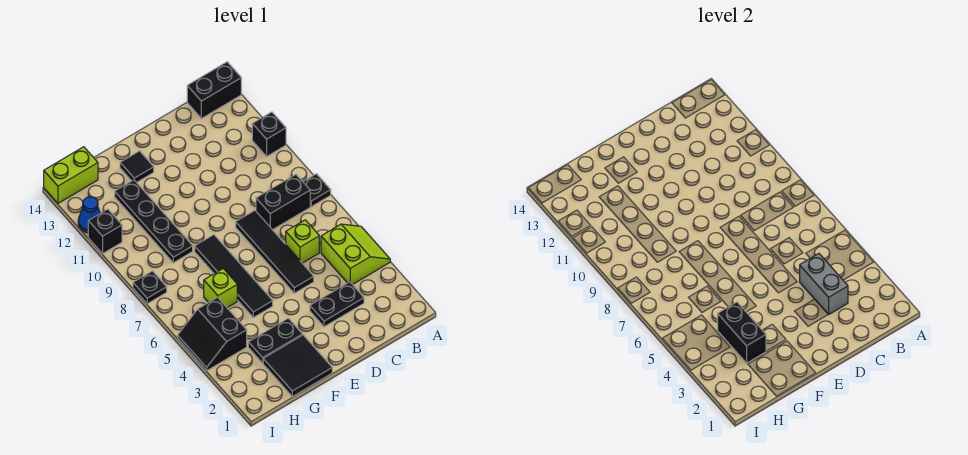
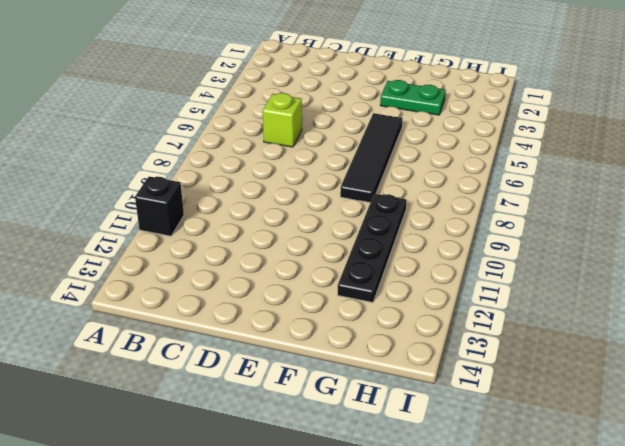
green 1x2 plate [380,80,446,115] -> black 1x2 plate [248,318,303,363]
none -> lime 2x2 slope [321,224,390,285]
none -> black 1x1 plate [303,174,331,207]
none -> black 1x2 brick [187,62,241,118]

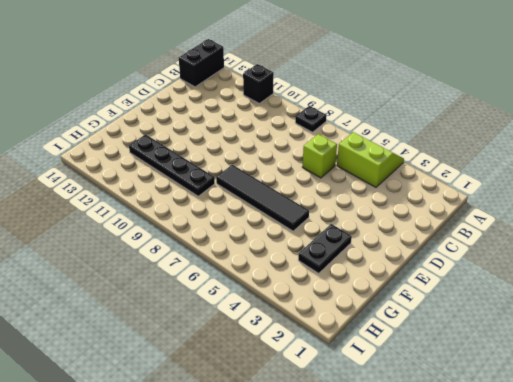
none -> black 1x2 brick [256,174,310,230]
none -> black 1x2 plate [310,282,364,327]
none -> black 1x4 tile [236,210,314,293]

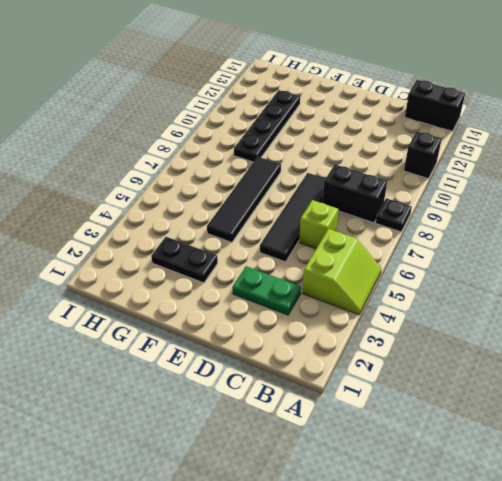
green 1x2 plate [233,266,301,315] -> black 1x2 plate [310,282,364,327]
none -> black 2x2 tile [263,335,332,397]
none -> black 1x1 tile [120,151,154,182]
none -> lime 1x1 brick [204,269,237,308]

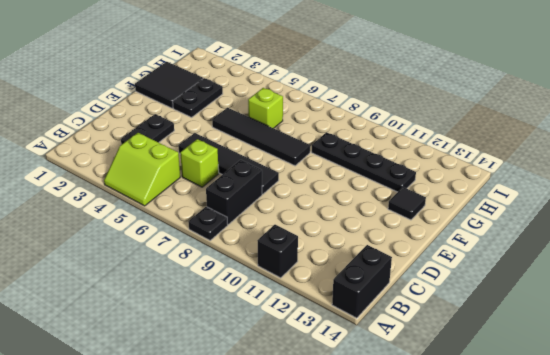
none -> black 2x2 slope [178,297,247,371]
none -> lime 1x2 brick [44,147,98,203]
none -> black 1x1 plate [133,271,167,304]

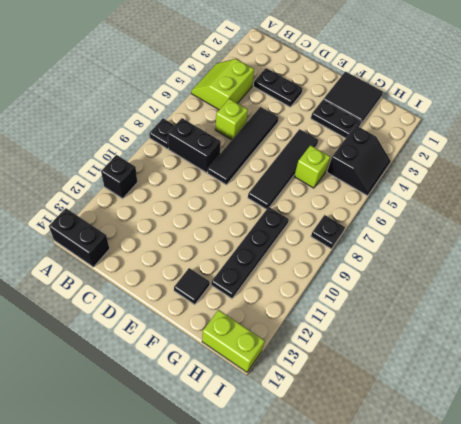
none -> black 1x1 brick [88,209,122,253]
none -> blue 1x1 cone [78,197,100,233]
none -> grey 1x2 brick [800,254,848,315]

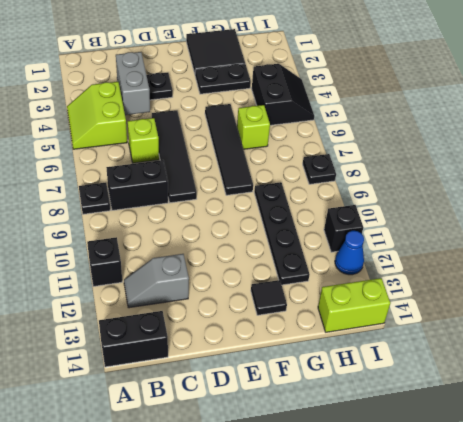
grey 1x2 slope [124,254,189,308] -> none
none -> black 1x2 brick [718,302,766,363]

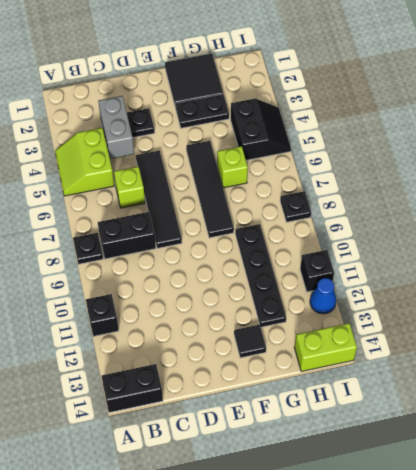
none -> black 1x2 brick [718,302,766,363]

